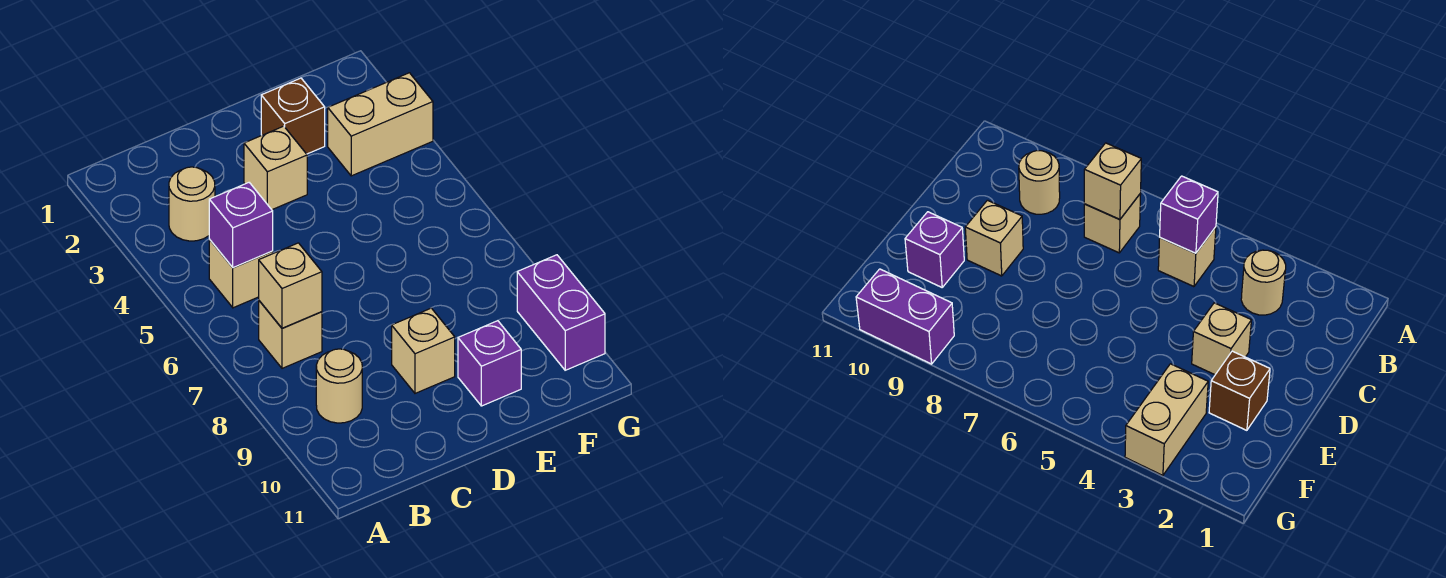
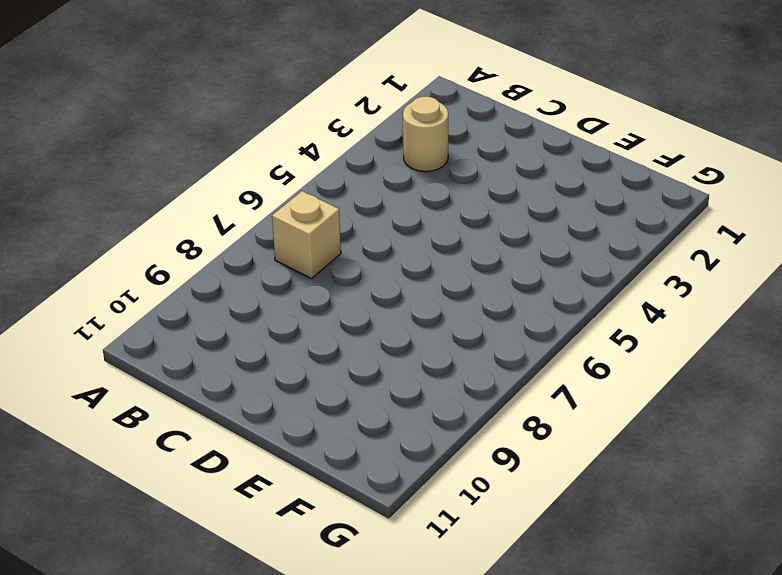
none -> tan 1x1 brick [209,240,273,308]
none -> tan 1x1 round brick [316,349,362,423]
none -> tan 1x1 brick [244,126,307,210]

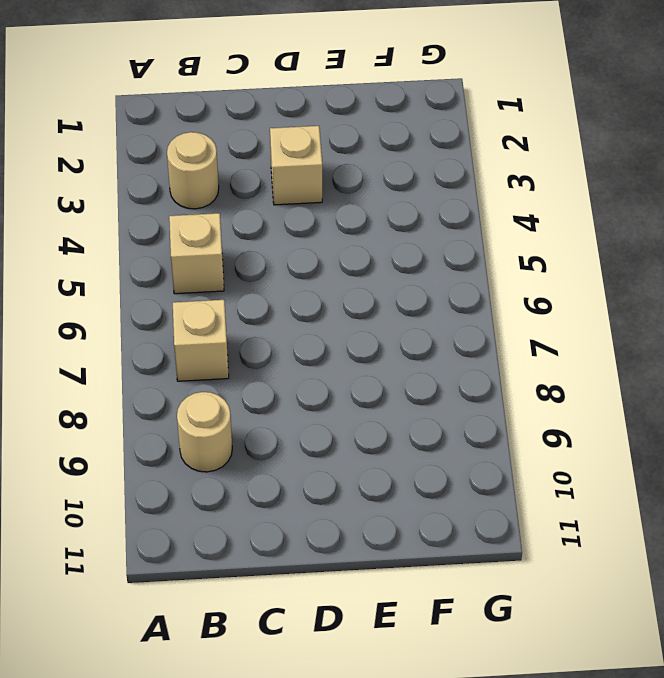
none -> tan 1x1 brick [392,308,455,393]
none -> brown 1x1 brick [261,78,325,154]
none -> purple 1x1 brick [458,321,521,406]

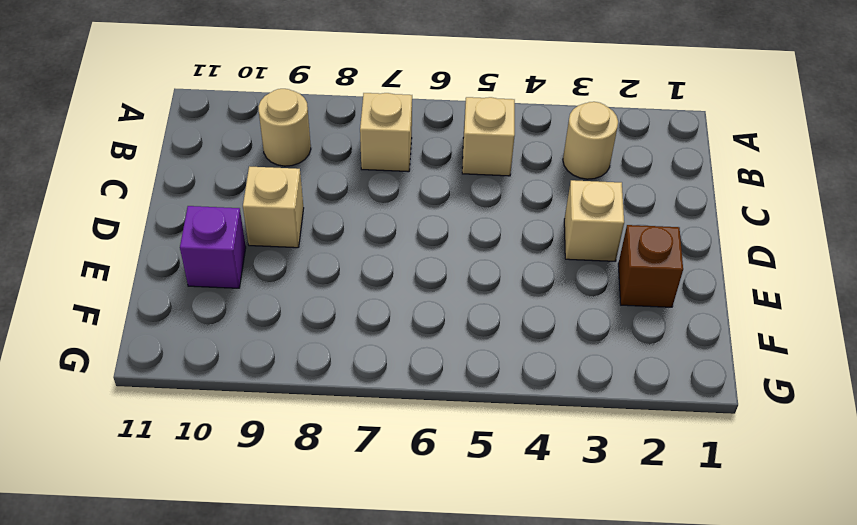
none -> tan 1x2 brick [328,73,433,176]
none -> purple 1x2 brick [517,255,605,370]
none -> purple 1x1 brick [209,183,273,268]

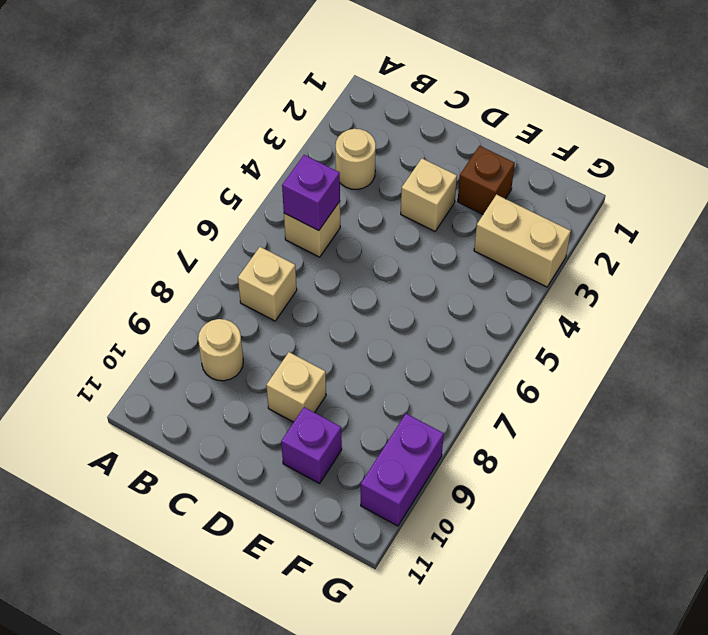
none -> tan 1x1 brick [259,243,322,328]

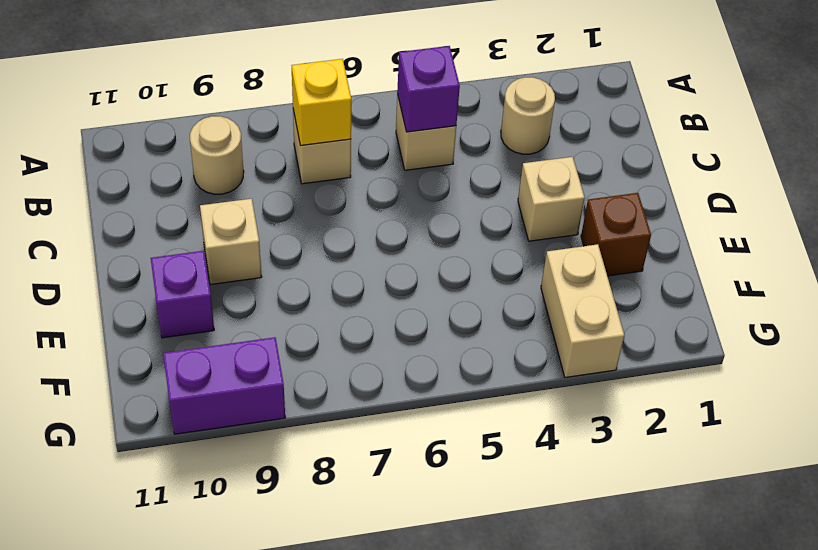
yellow 1x1 brick [291,59,351,146] -> tan 1x1 brick [259,243,322,328]

